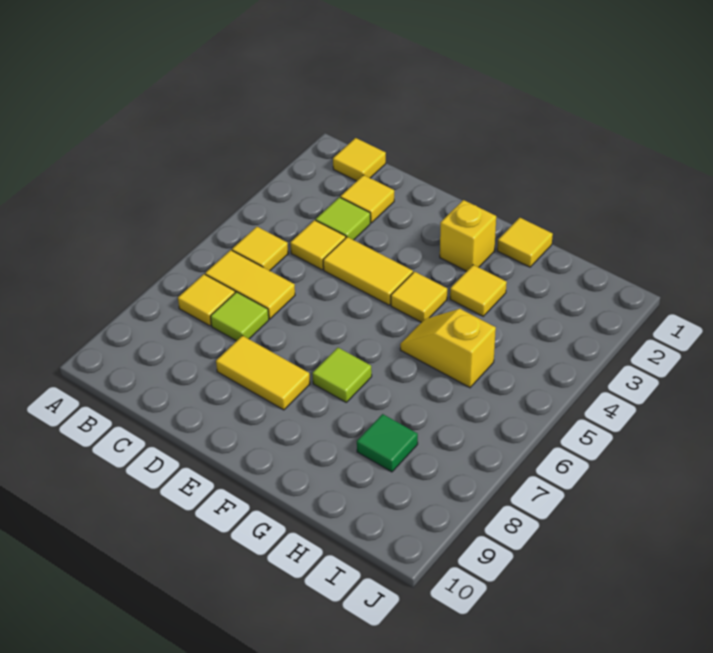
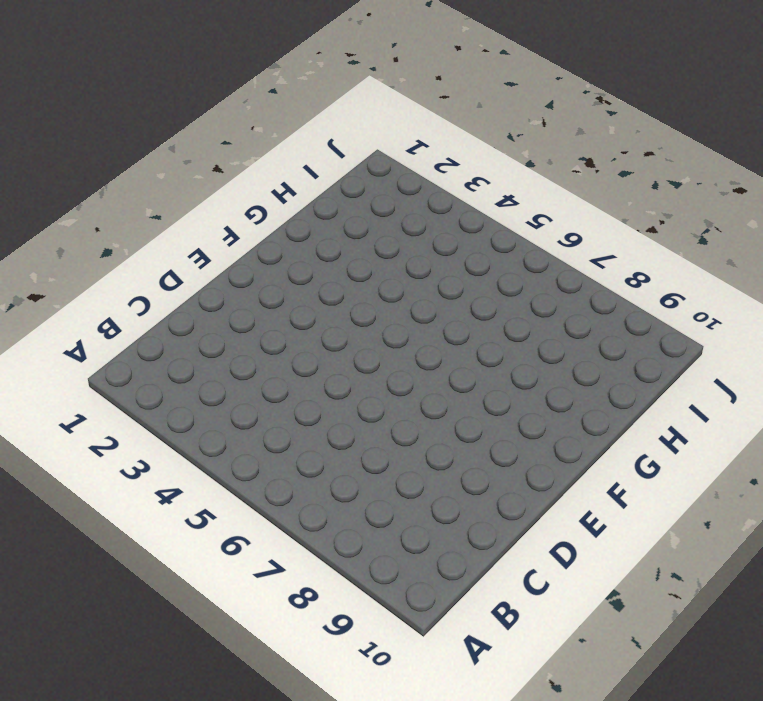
none -> yellow 1x1 tile [333,138,386,181]
none -> yellow 1x1 tile [232,227,288,271]
none -> yellow 1x2 tile [205,250,295,319]

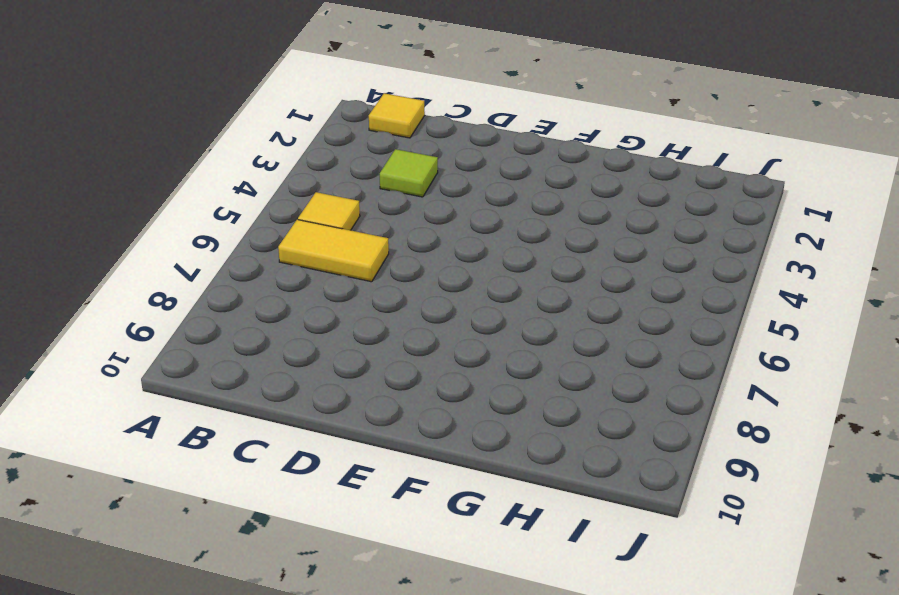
none -> yellow 1x1 tile [178,274,235,326]
none -> yellow 1x1 tile [340,175,394,223]
none -> yellow 1x1 tile [290,220,346,270]

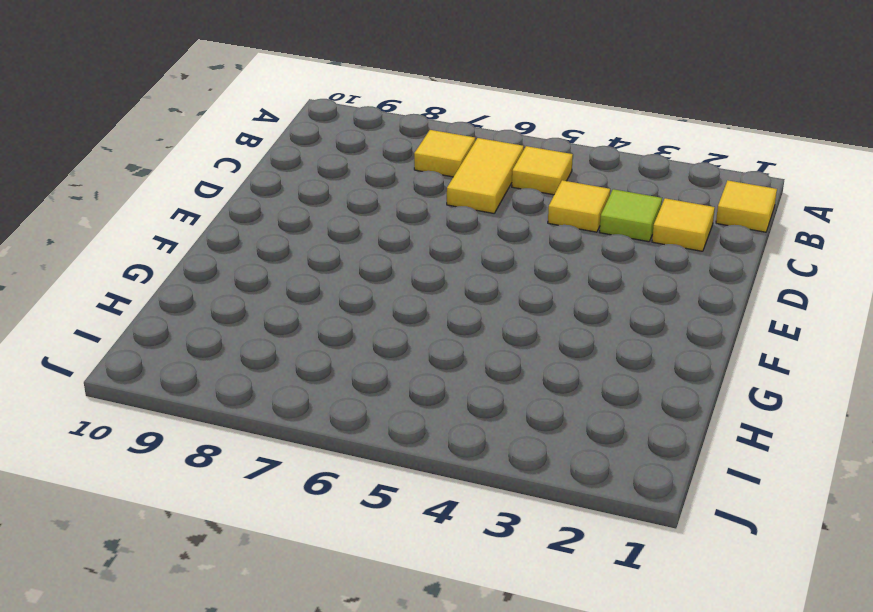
none -> lime 1x1 tile [211,292,269,341]
none -> yellow 1x2 tile [323,237,413,305]
none -> yellow 1x2 tile [216,336,310,410]

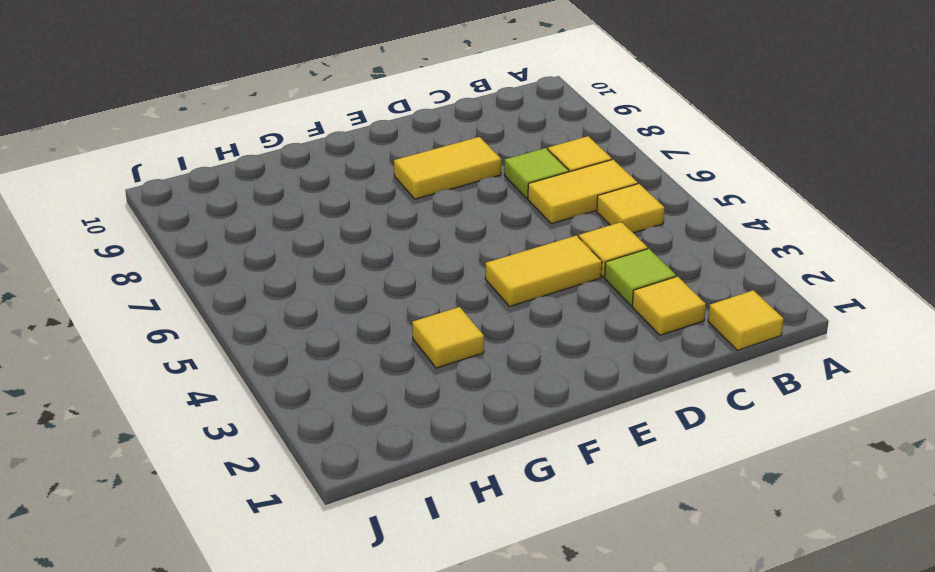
none -> yellow 1x1 brick [440,200,496,271]
none -> yellow 1x1 tile [391,272,447,322]
none -> lime 1x1 tile [312,348,372,402]

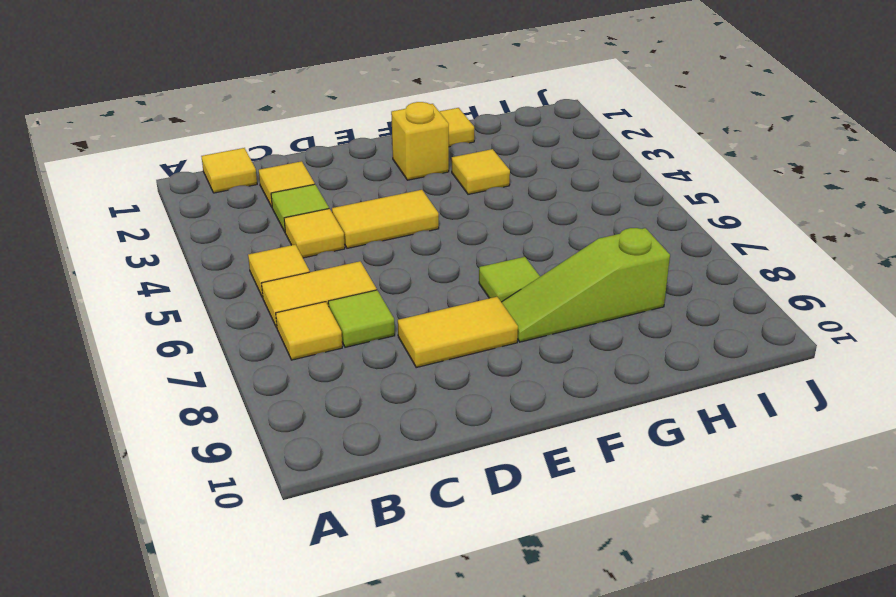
lime 1x3 slope [502,228,670,342] -> green 1x1 tile [357,414,418,472]
none -> yellow 1x1 tile [391,272,447,322]
none -> yellow 1x2 slope [400,309,496,388]

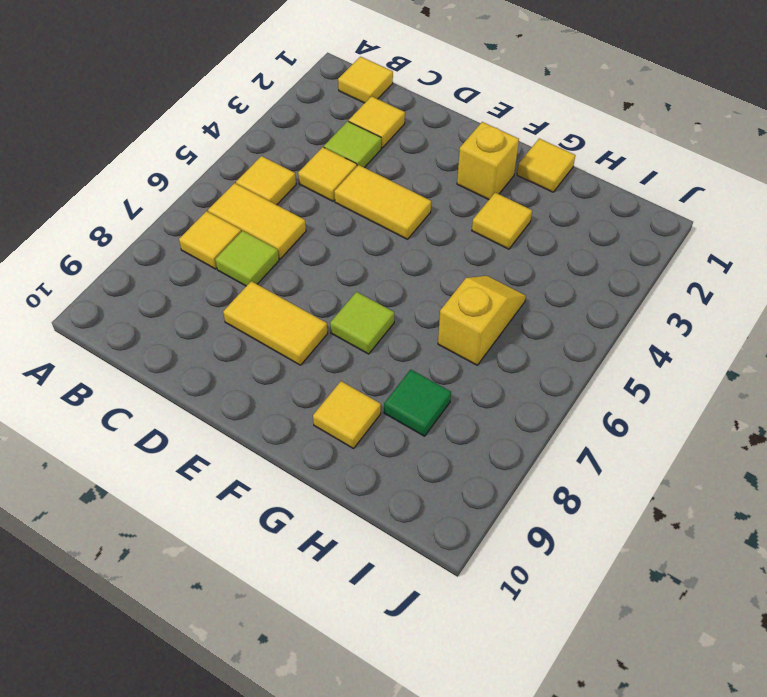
yellow 1x1 tile [313,381,381,449] -> yellow 1x1 tile moved to [391,272,447,322]
yellow 1x2 slope [438,276,526,365] -> yellow 1x2 slope turned to [400,309,496,388]

